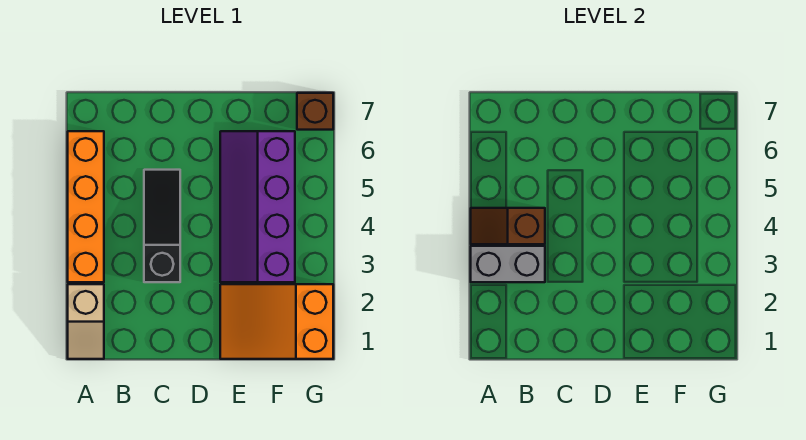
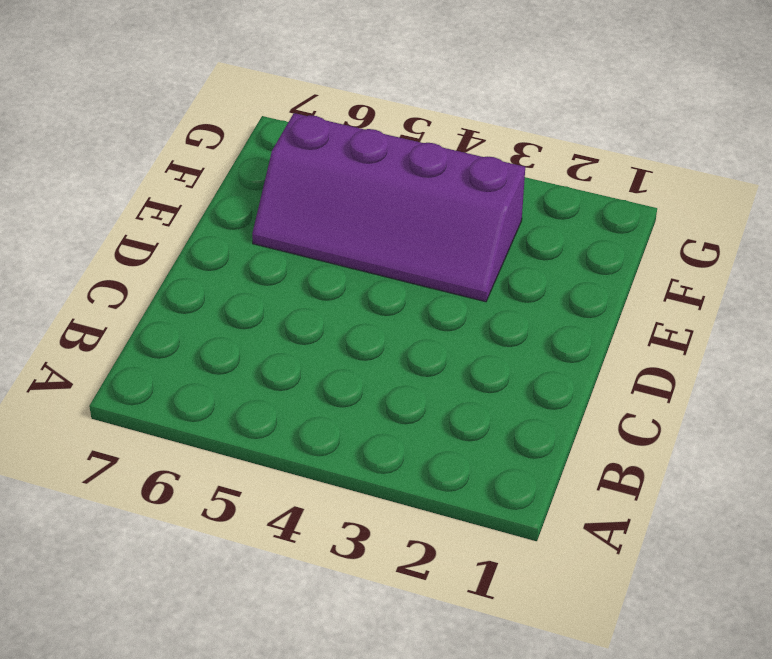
none -> tan 1x2 slope [68,284,104,359]
none -> orange 1x4 brick [68,131,104,282]

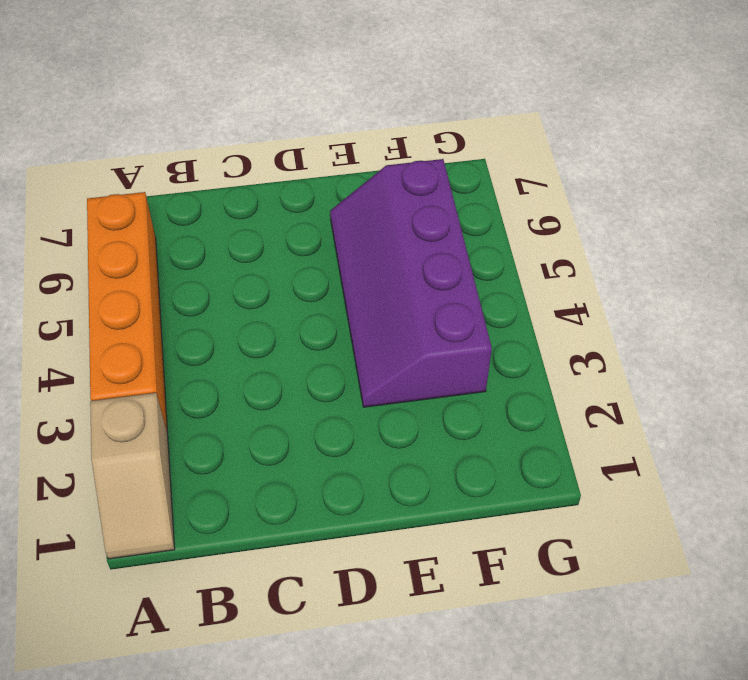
none -> black 1x3 slope [144,170,180,282]
none -> orange 2x3 slope [220,284,333,359]

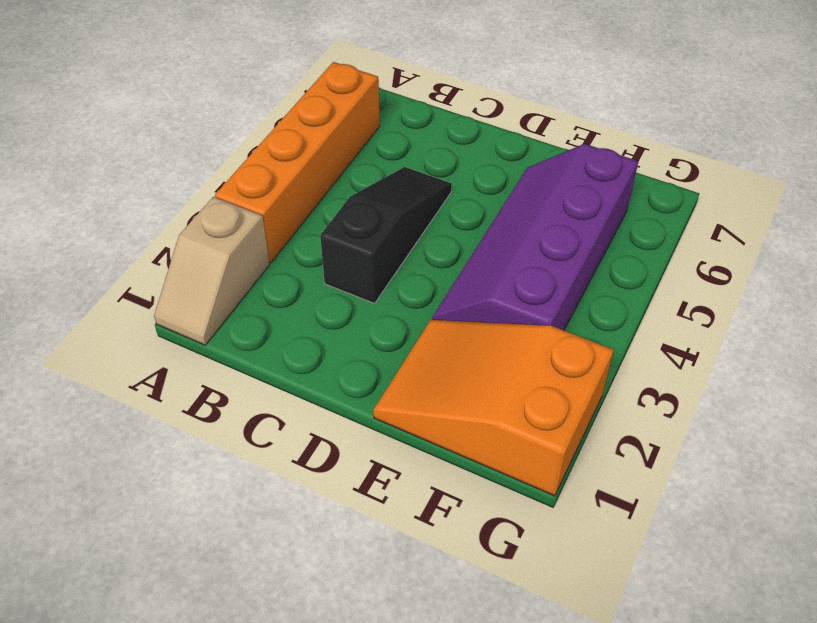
none -> brown 1x1 brick [297,93,333,130]
none -> grey 1x2 brick [471,246,545,282]

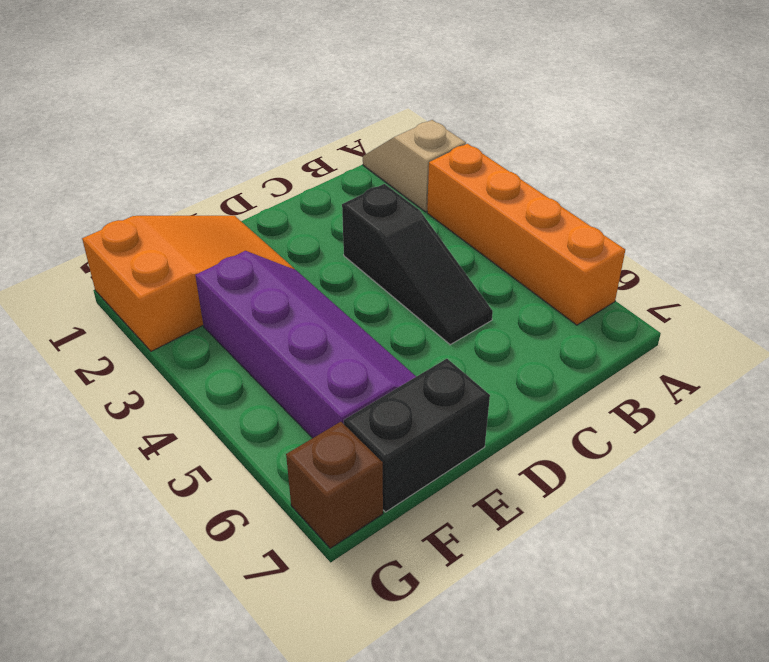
black 1x2 brick [344,359,490,512] -> none
none -> grey 1x2 brick [471,246,545,282]
none -> brown 1x2 slope [471,208,545,244]

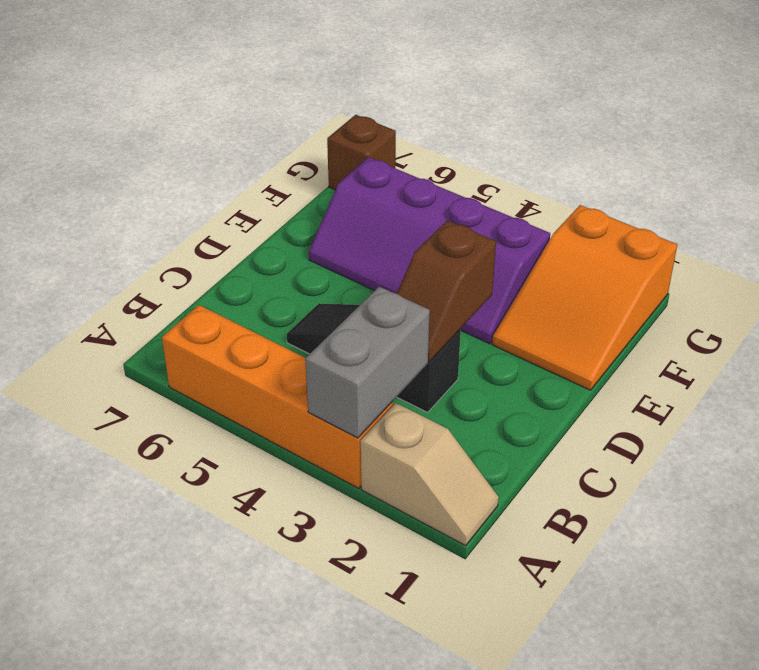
brown 1x2 slope [396,220,496,362] -> brown 1x2 slope moved to [471,208,545,244]

